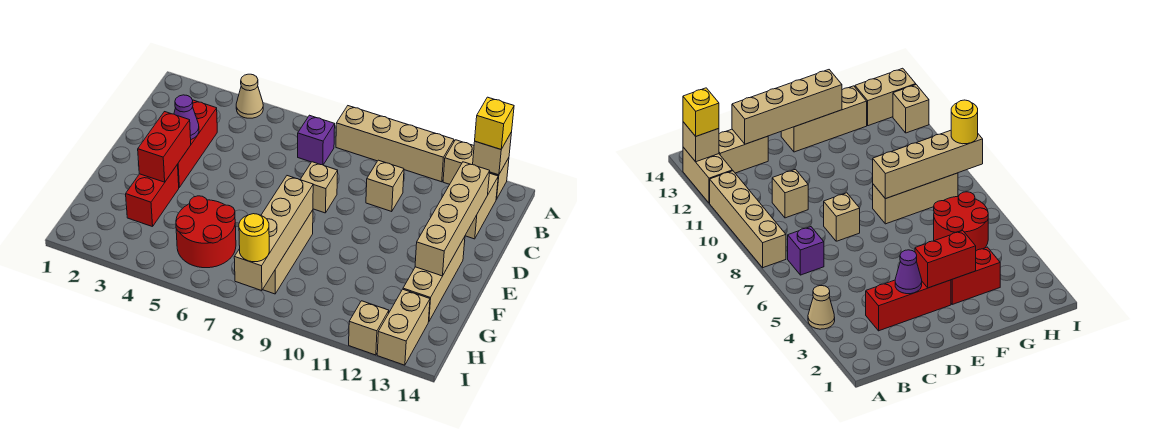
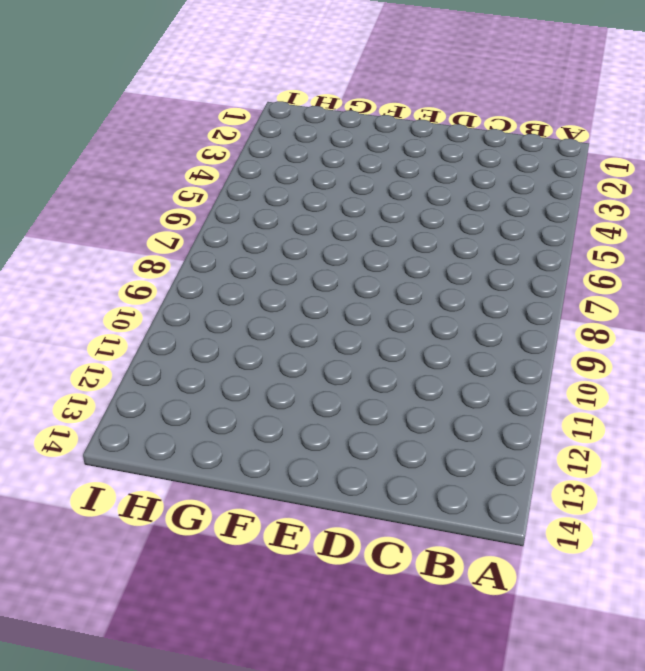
none -> tan 1x1 cone [236,74,263,118]
none -> tan 1x4 brick [336,106,454,182]
none -> tan 1x2 brick [443,140,509,199]

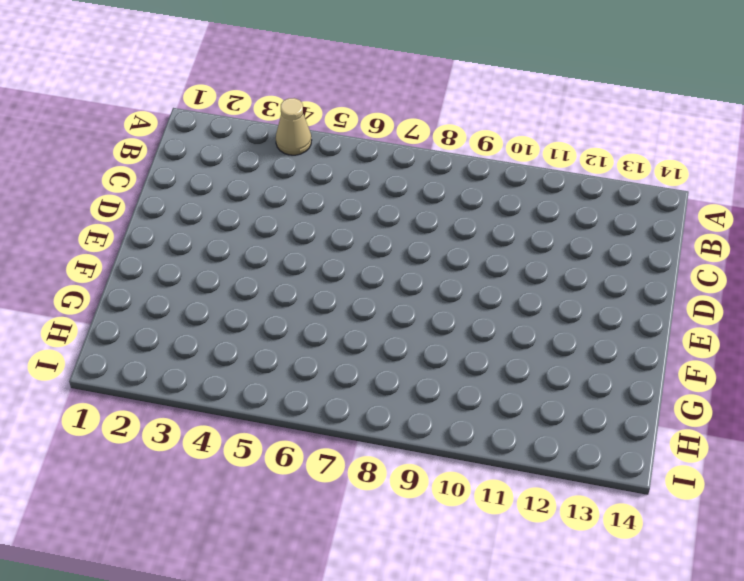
none -> tan 1x4 brick [336,106,454,182]
none -> tan 1x2 brick [443,140,509,199]
none -> purple 1x1 brick [298,115,335,165]

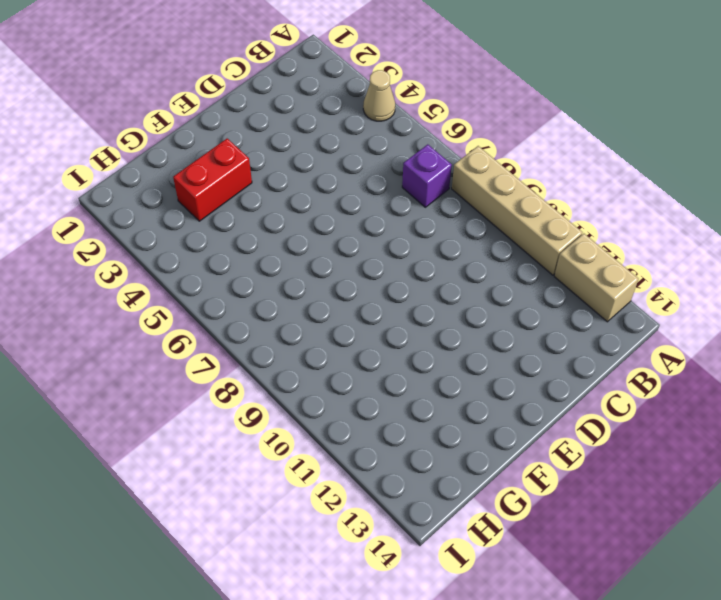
none -> tan 1x2 brick [465,173,498,239]
none -> red 1x3 brick [178,100,217,187]
none -> tan 1x1 brick [366,160,404,212]

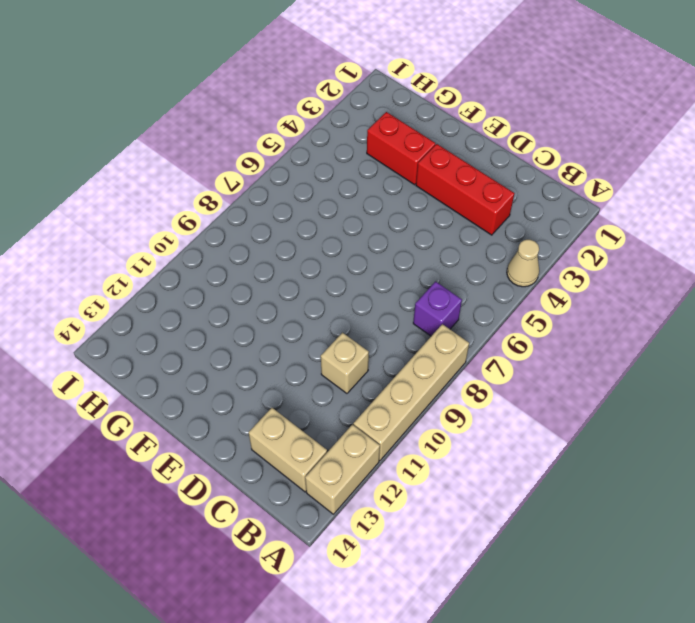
none -> tan 1x1 brick [300,162,338,213]
none -> tan 1x3 brick [403,237,465,321]
none -> tan 1x3 brick [263,210,313,294]

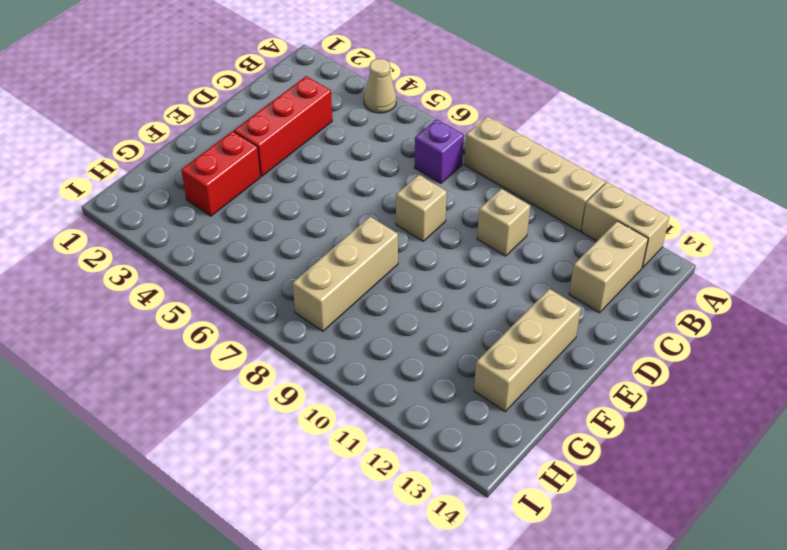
none -> red 2x2 round brick [176,196,236,268]
none -> tan 1x2 brick [377,289,430,365]
none -> tan 1x1 brick [349,301,389,355]

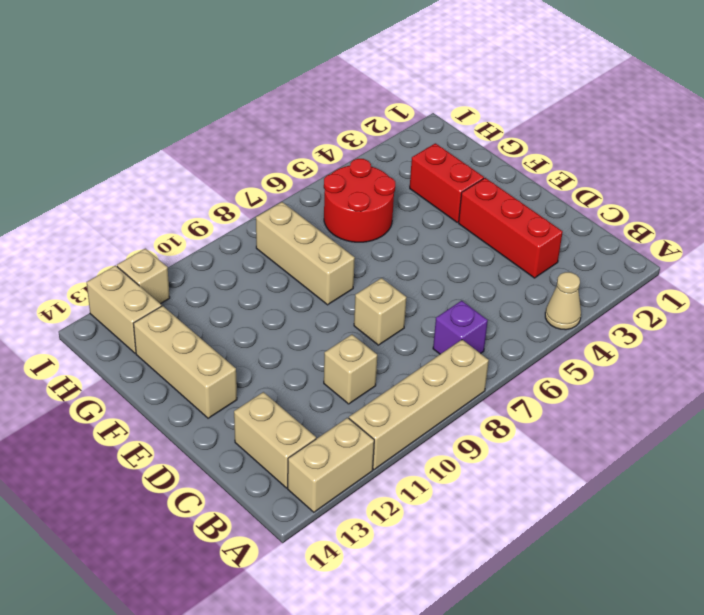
none -> tan 1x1 brick [473,132,512,175]
none -> tan 1x4 brick [415,162,490,276]
none -> purple 1x1 cone [174,95,199,139]

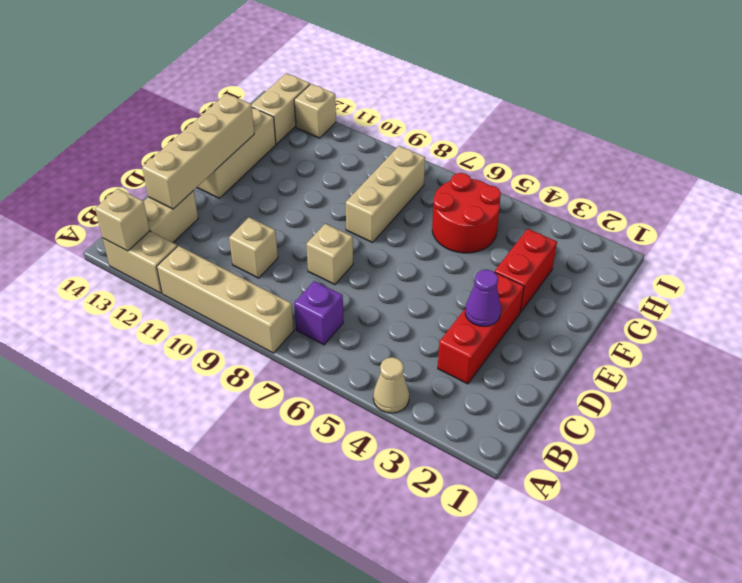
none -> red 1x2 brick [138,112,191,182]
none -> tan 1x4 brick [234,176,313,291]
none -> yellow 1x1 brick [475,97,514,149]

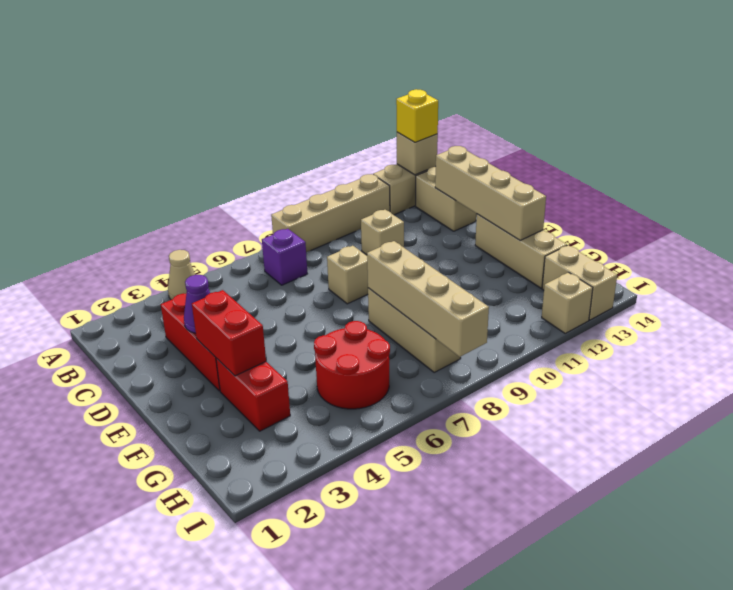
none -> yellow 1x1 round brick [239,214,269,262]

